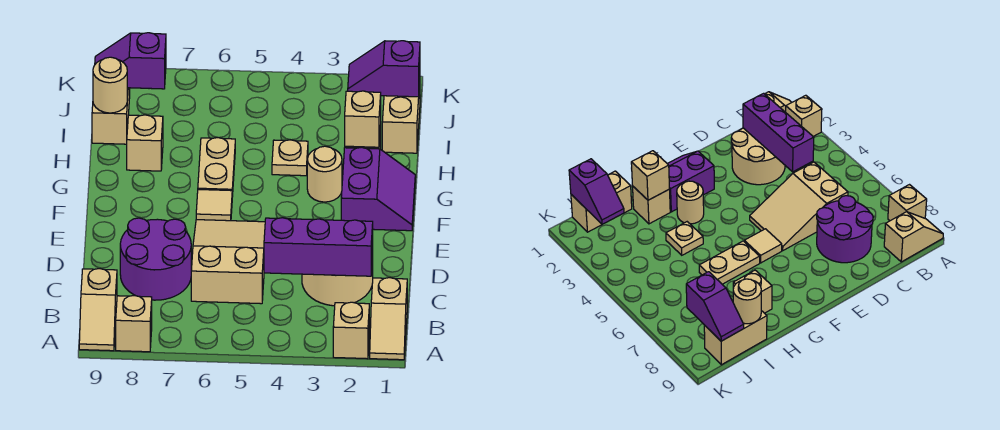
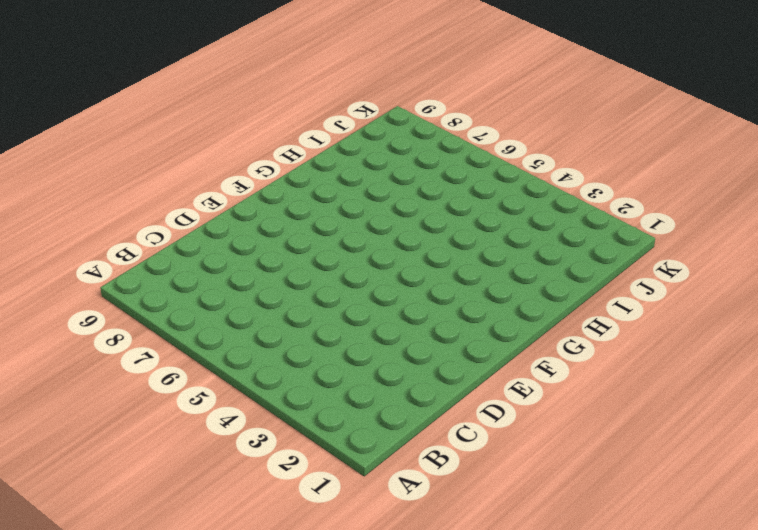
none -> tan 1x2 slope [370,278,407,360]
none -> tan 1x1 brick [333,302,369,359]
none -> tan 1x1 brick [116,296,152,352]

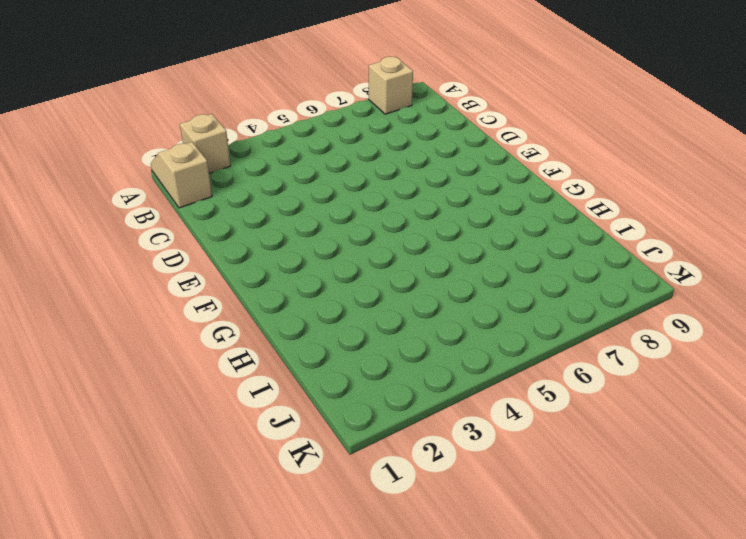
none -> tan 1x2 slope [79,269,117,351]
none -> tan 2x2 round brick [302,255,373,306]
none -> tan 2x3 slope [191,220,265,304]

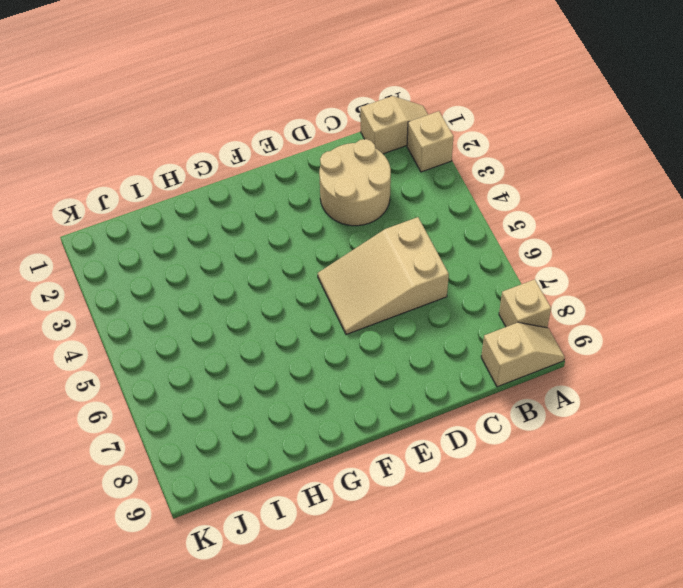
none -> purple 2x2 round brick [120,218,191,300]
none -> purple 2x2 slope [341,147,415,231]
none -> tan 1x1 tile [196,190,232,221]

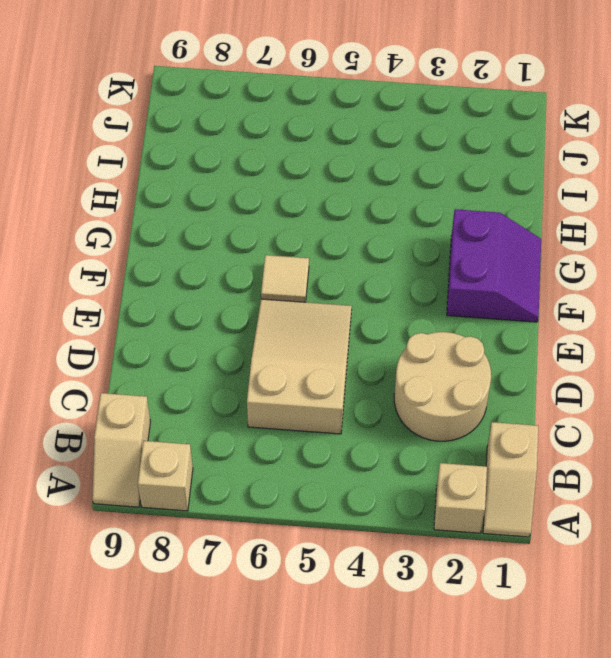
none -> purple 2x2 round brick [120,218,191,300]
none -> tan 1x1 round brick [307,146,342,202]
none -> tan 1x2 plate [198,138,235,197]

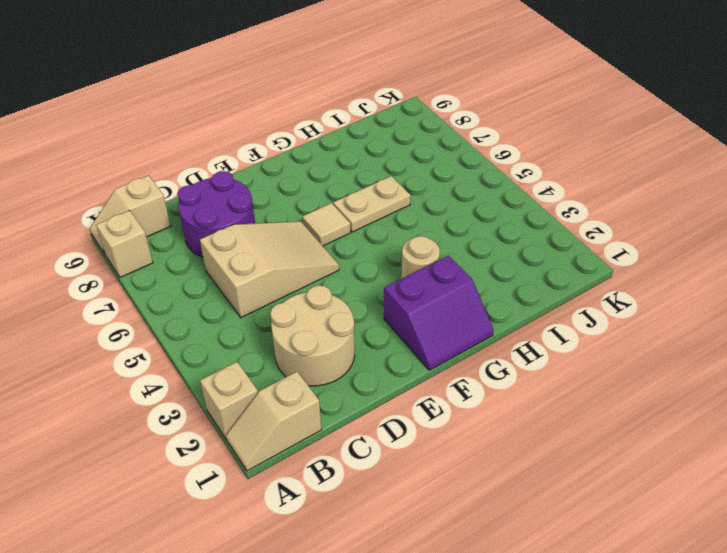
none -> tan 1x1 brick [633,187,670,224]
none -> tan 1x1 plate [272,140,308,176]
none -> tan 1x1 brick [127,115,163,171]

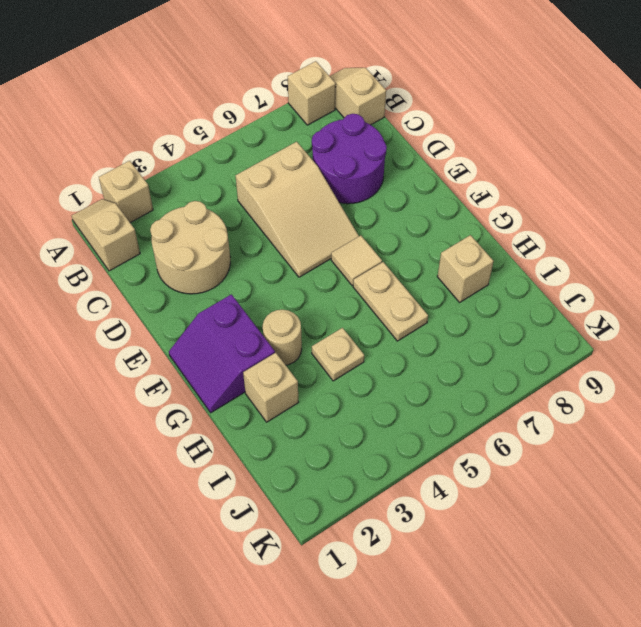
none -> tan 1x2 brick [382,82,420,153]
none -> tan 1x2 brick [92,88,130,144]
none -> purple 1x3 brick [264,218,373,276]

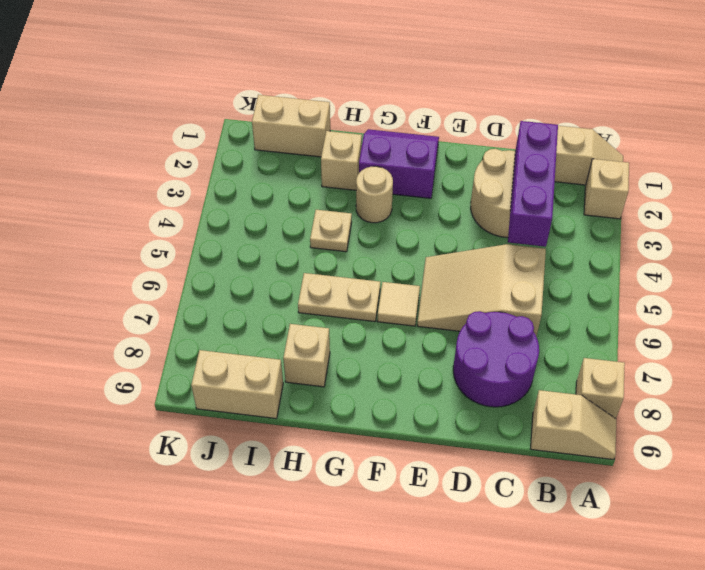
none -> tan 1x1 brick [345,91,381,147]
none -> tan 1x1 round brick [93,57,127,113]
none -> purple 1x2 slope [348,41,420,97]

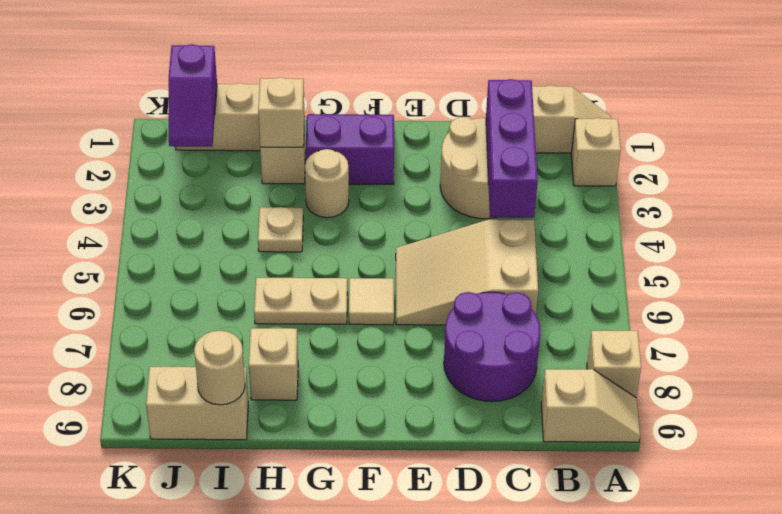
none -> purple 1x2 slope [95,33,166,89]

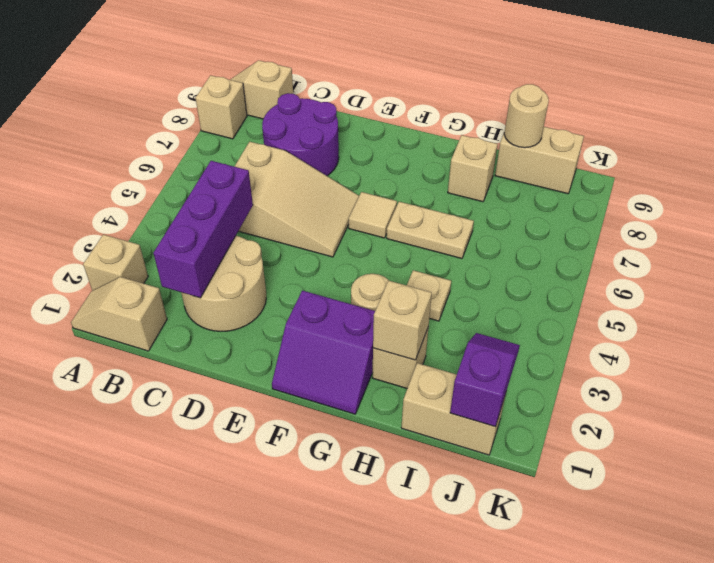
none -> purple 1x2 slope [95,33,166,89]

